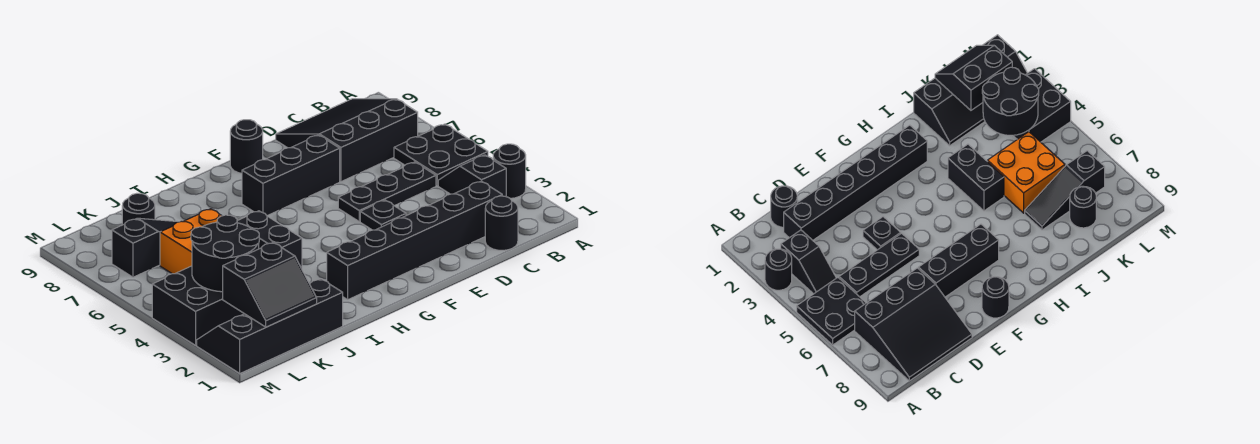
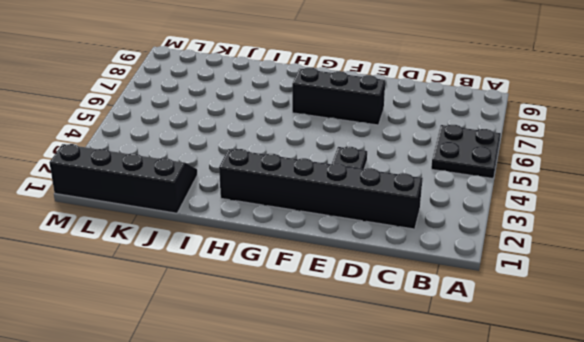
none -> black 1x1 round brick [493,144,526,198]
none -> black 1x2 slope [438,155,506,196]
none -> black 3x3 slope [276,99,418,181]

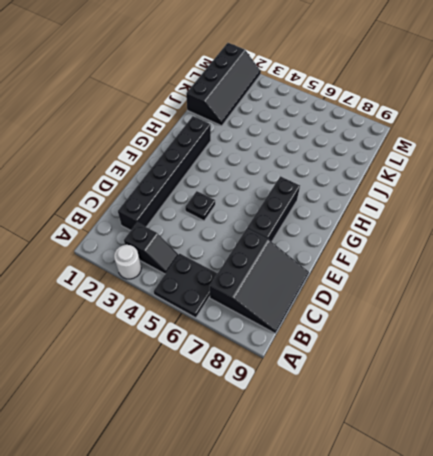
white 1x1 round brick [114,245,141,279] -> black 1x1 round brick [493,144,526,198]
none -> black 1x1 round brick [485,196,518,250]
none -> black 1x3 plate [338,162,436,222]
none -> black 1x1 round brick [230,120,263,173]

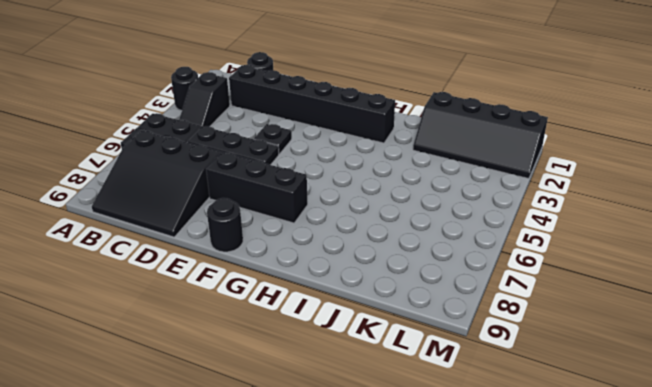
none -> black 1x2 brick [237,211,302,269]
none -> orange 2x2 brick [160,209,222,274]
none -> black 1x3 slope [112,218,177,277]

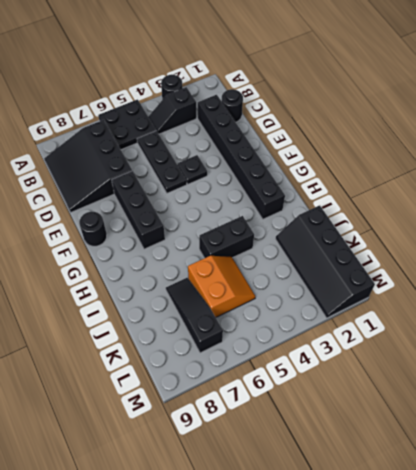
orange 2x2 slope [188,256,255,317] -> orange 2x2 brick [160,209,222,274]
none -> black 1x1 round brick [122,193,155,225]
none -> black 2x2 brick [152,266,244,345]
none -> black 2x2 slope [223,242,317,327]

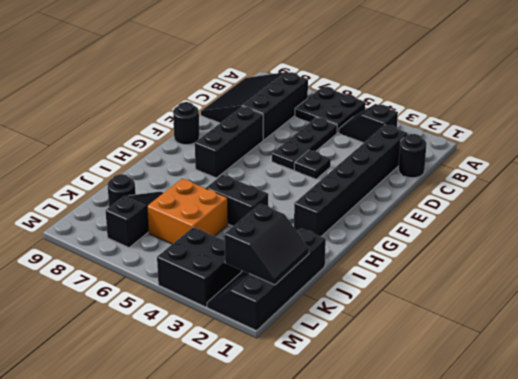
none -> black 1x1 round brick [493,144,526,198]
none -> black 2x2 round brick [191,215,259,292]

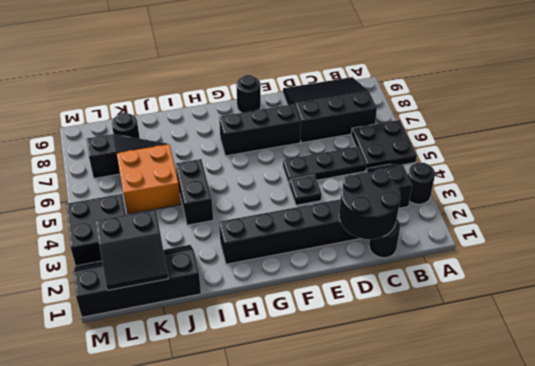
black 2x2 round brick [339,170,400,239] -> black 2x2 round brick moved to [191,215,259,292]

